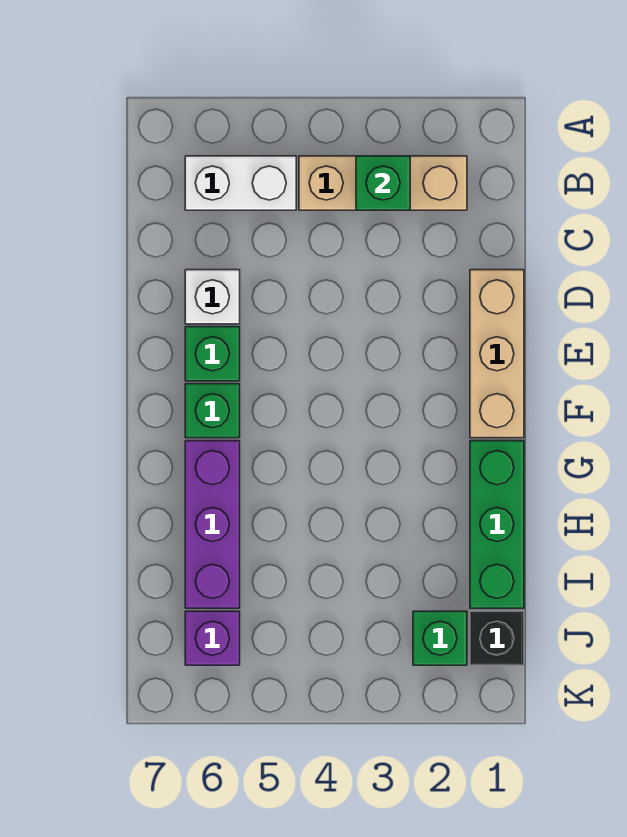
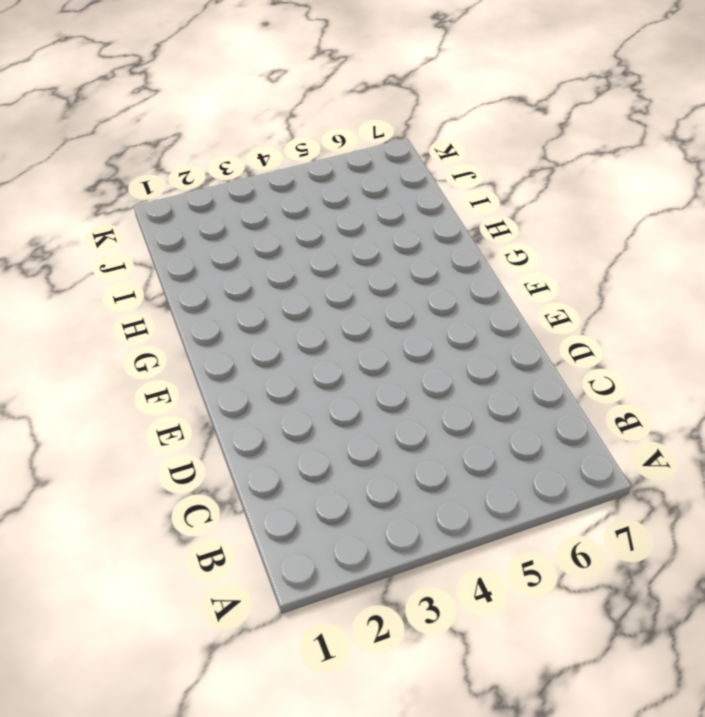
none -> tan 1x3 brick [299,156,467,210]
none -> white 1x2 brick [185,156,296,210]
none -> tan 1x3 brick [470,270,524,438]

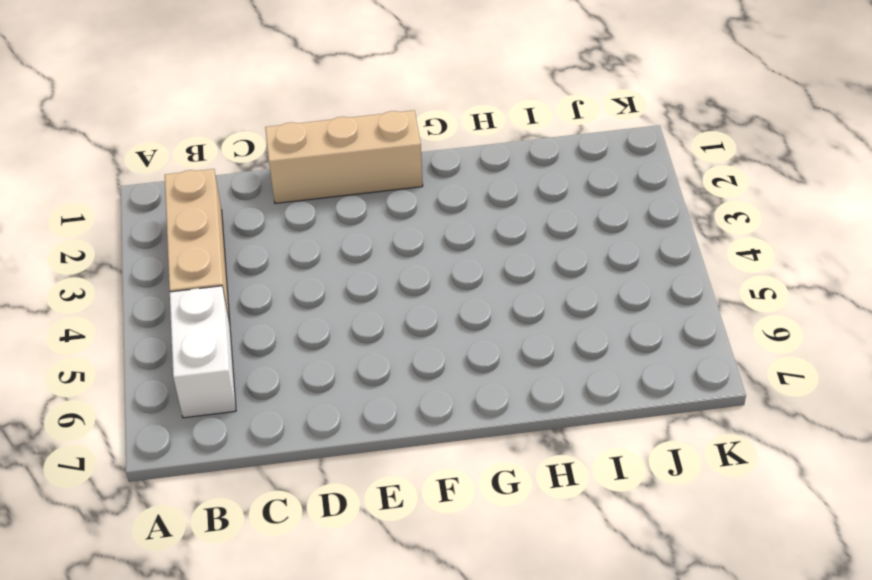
none -> white 1x1 brick [185,270,240,324]
none -> green 1x1 brick [185,327,240,381]
none -> green 1x1 brick [185,384,240,438]

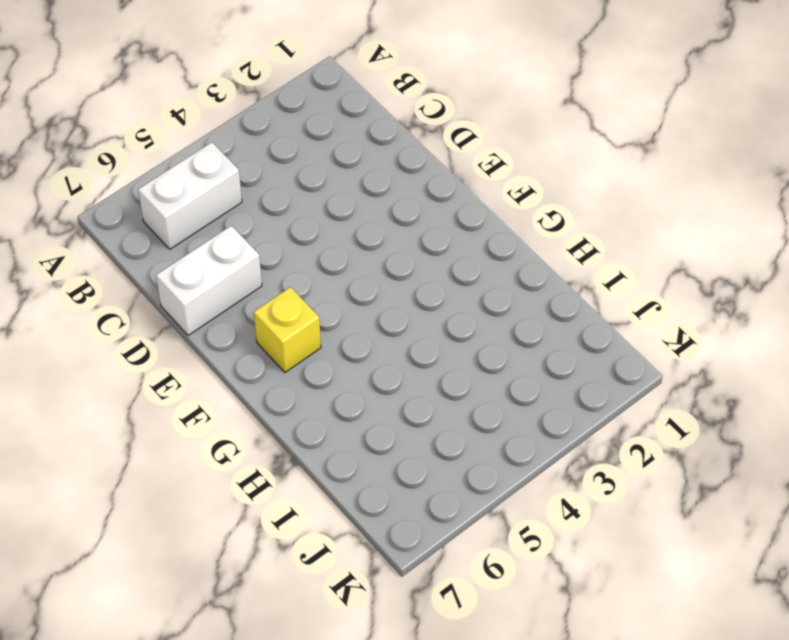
white 1x2 brick [156,226,262,335] -> white 1x1 brick [185,270,240,324]
yellow 1x1 brick [254,287,321,372] -> green 1x1 brick [185,384,240,438]
none -> tan 1x3 brick [299,156,467,210]
none -> tan 1x3 brick [470,270,524,438]
none -> green 1x1 brick [185,327,240,381]

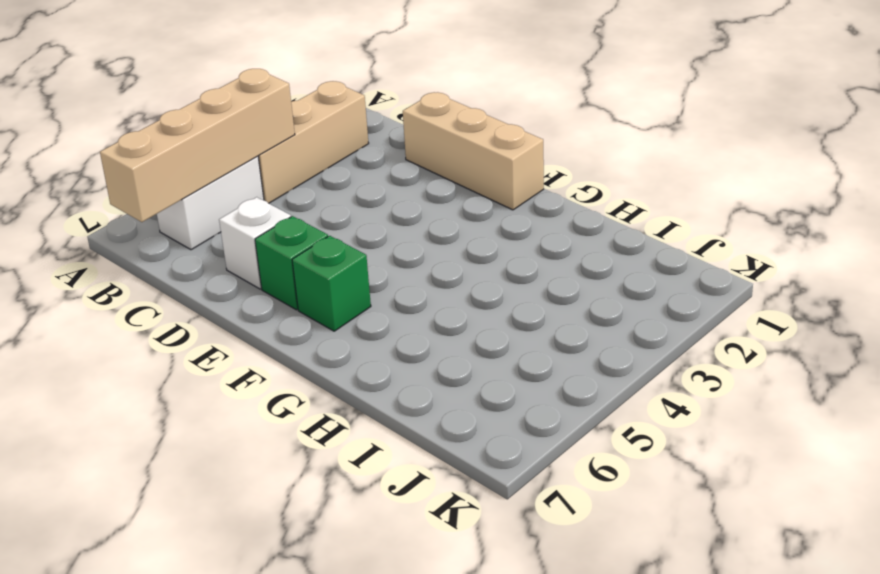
tan 1x4 brick [100,69,295,222] -> none
none -> green 1x3 brick [470,441,524,608]
none -> purple 1x3 brick [185,441,240,608]
none -> black 1x1 brick [470,611,524,665]

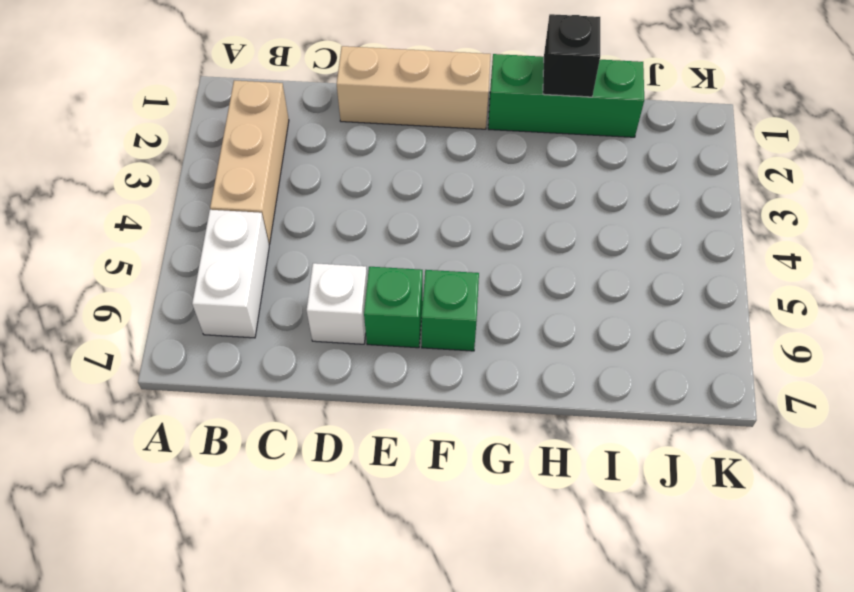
black 1x1 brick [543,14,600,97] -> black 1x1 brick moved to [470,611,524,665]
none -> purple 1x3 brick [185,441,240,608]
none -> green 1x1 brick [413,611,467,665]
none -> purple 1x1 brick [185,611,240,665]

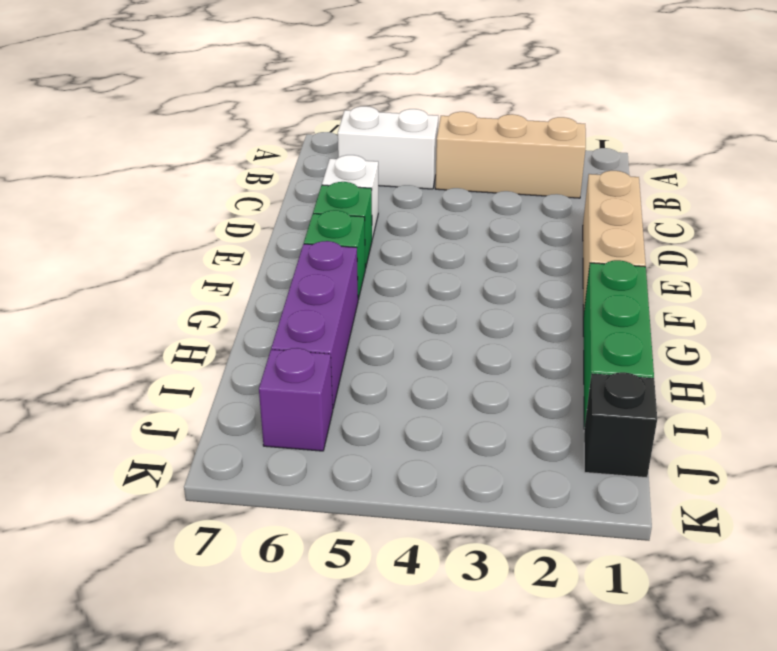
none -> green 1x1 brick [413,611,467,665]
none -> green 1x1 brick [356,156,410,210]

